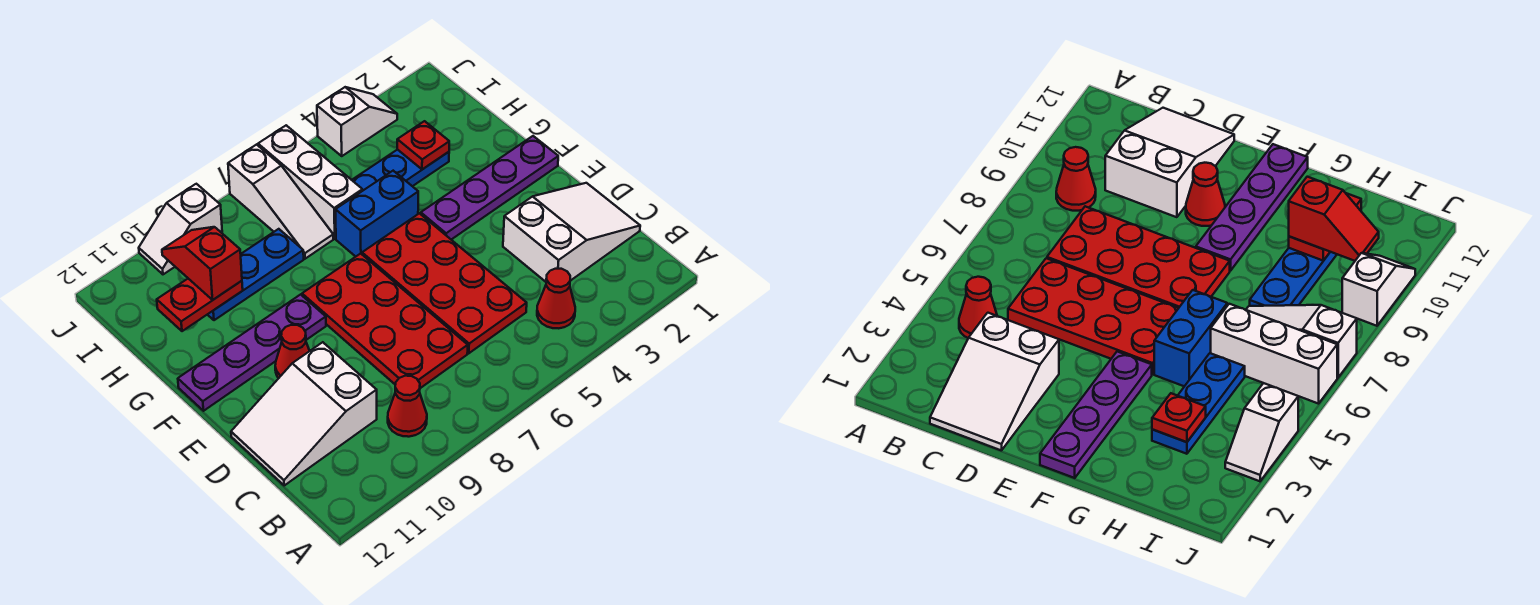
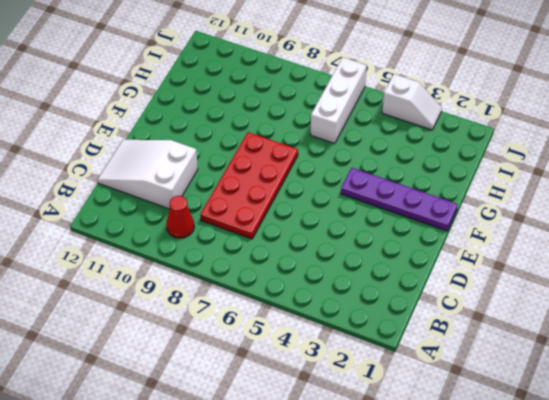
none -> red 1x1 cone [537,269,575,328]
none -> white 2x3 slope [503,183,640,282]
none -> red 2x4 plate [362,213,527,353]

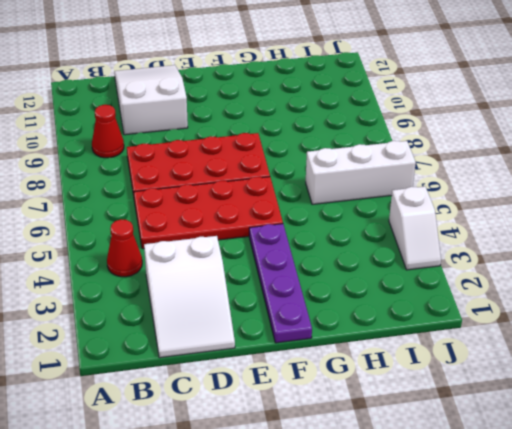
none -> red 1x1 cone [275,325,309,378]
none -> purple 1x4 plate [178,295,326,411]
none -> blue 1x2 brick [335,171,418,257]

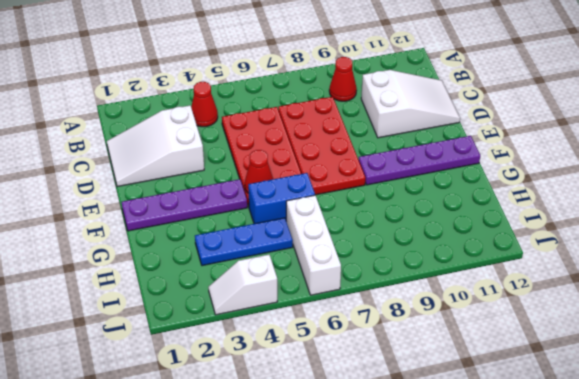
red 1x1 cone [245,150,273,193] -> red 1x1 cone moved to [275,325,309,378]
none -> white 1x3 slope [228,145,333,259]
none -> blue 1x3 plate [207,229,304,320]
none -> white 1x2 slope [139,184,222,274]

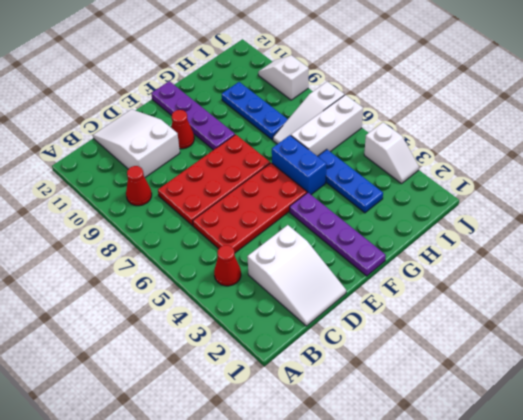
none -> red 1x1 plate [397,121,449,169]
none -> red 1x2 plate [157,279,243,331]
none -> red 1x2 slope [162,227,242,300]

